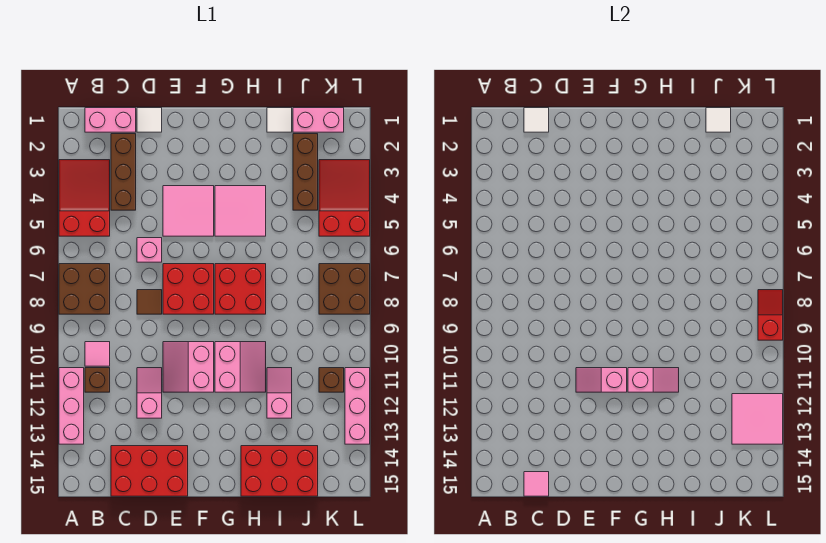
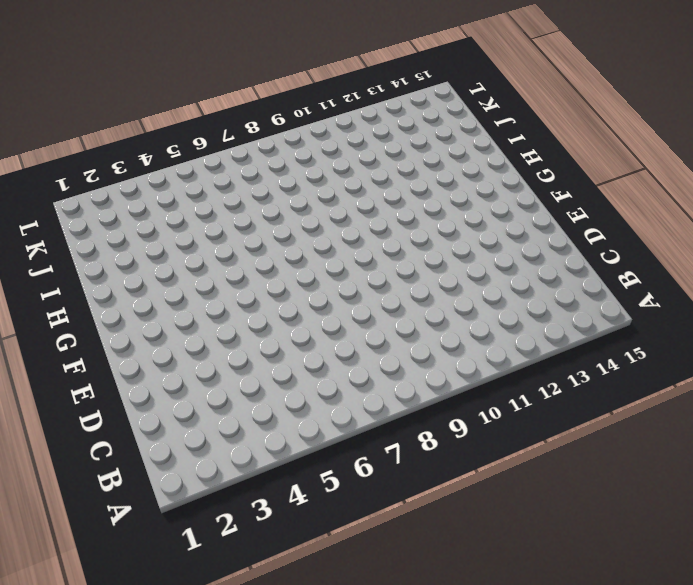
none -> red 2x3 slope [59,160,110,236]
none -> brown 2x2 brick [59,264,110,314]
none -> pink 1x3 brick [59,368,84,444]
none -> pink 1x2 brick [85,108,136,132]

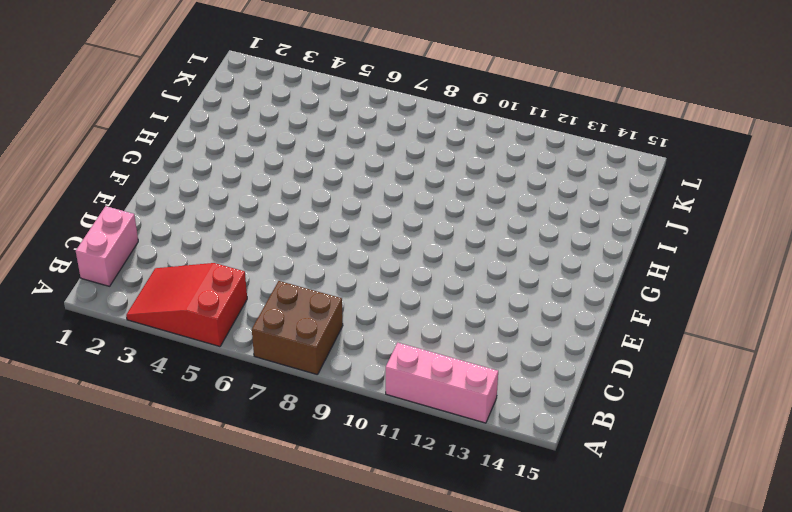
none -> pink 1x1 tile [85,342,110,366]
none -> brown 1x1 brick [85,368,110,392]
none -> brown 1x3 brick [111,134,136,210]
none -> red 2x3 brick [111,446,188,496]

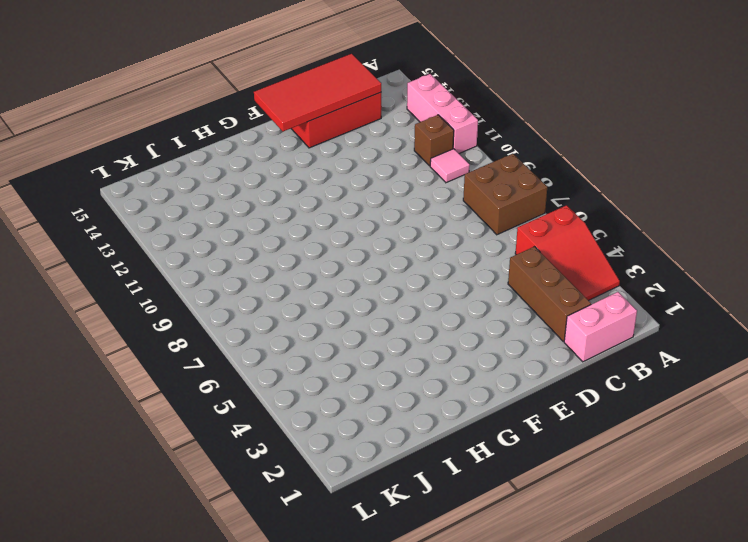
red 2x4 tile [254,54,381,131] -> pink 1x1 tile [524,472,549,496]
none -> white 1x1 tile [137,108,162,132]
none -> pink 1x1 brick [137,238,162,262]
none -> brown 1x1 tile [137,290,162,314]
none -> pink 1x2 slope [137,368,162,418]

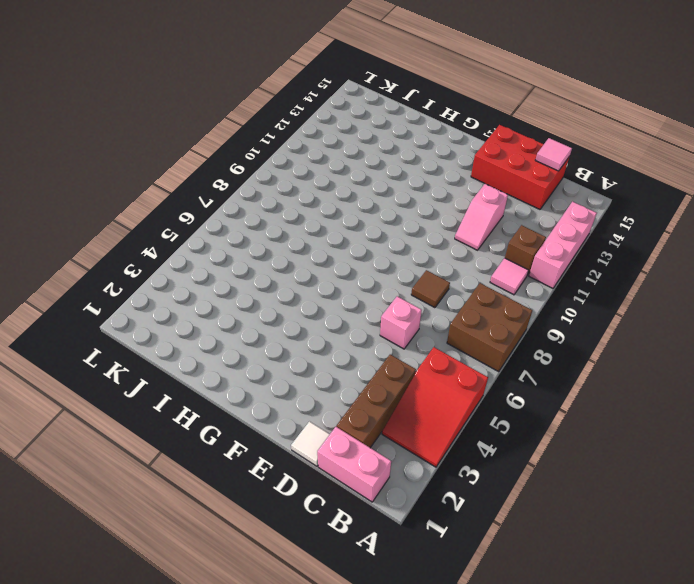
none -> pink 2x2 tile [163,186,214,236]
none -> red 2x2 brick [163,264,214,314]
none -> pink 2x2 slope [163,342,214,392]
none -> pink 2x2 tile [215,186,266,236]

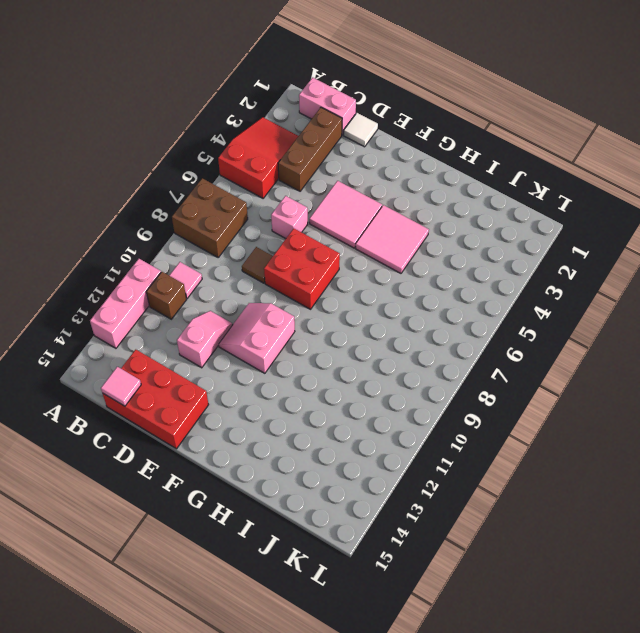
none -> red 2x2 brick [215,264,266,314]
none -> pink 2x2 slope [215,342,266,392]
none -> red 2x3 brick [241,446,318,496]
none -> white 1x1 tile [267,108,292,132]

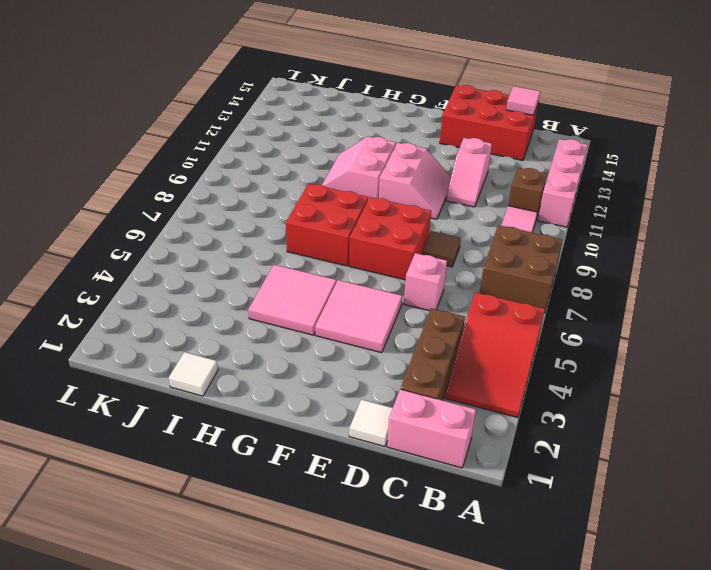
none -> red 2x3 brick [241,446,318,496]
none -> pink 1x2 slope [267,368,292,418]
none -> pink 1x2 brick [293,108,344,132]
none -> brown 1x3 brick [293,134,318,210]

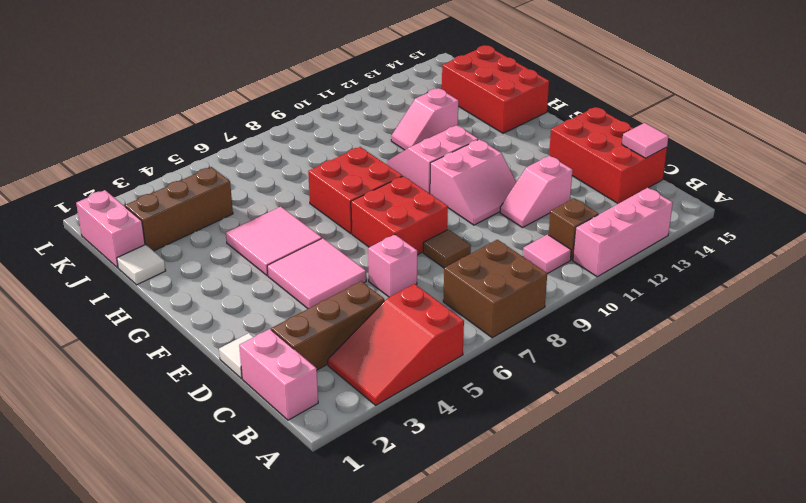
none -> red 2x3 slope [319,160,370,236]
none -> brown 2x2 brick [319,264,370,314]
none -> brown 1x1 brick [319,368,344,392]
none -> pink 1x3 brick [345,368,370,444]

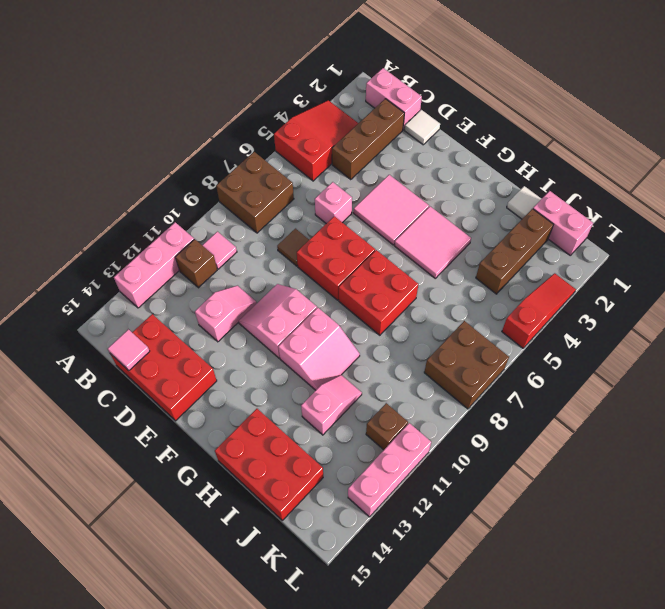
red 1x3 slope [502,273,576,348] -> red 2x3 slope [319,160,370,236]
none -> white 1x1 tile [524,108,549,132]
none -> pink 1x2 slope [576,368,627,392]
none -> pink 1x2 slope [628,368,679,392]
none -> white 1x1 tile [706,108,731,132]

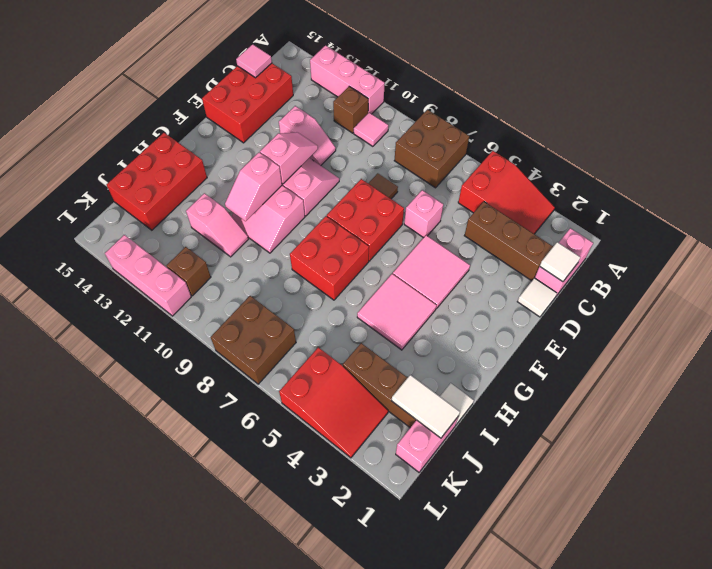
white 1x2 tile [392,375,460,438] -> white 1x1 tile [706,108,731,132]
none -> pink 2x2 tile [732,394,783,444]
none -> red 1x2 slope [758,290,783,340]

